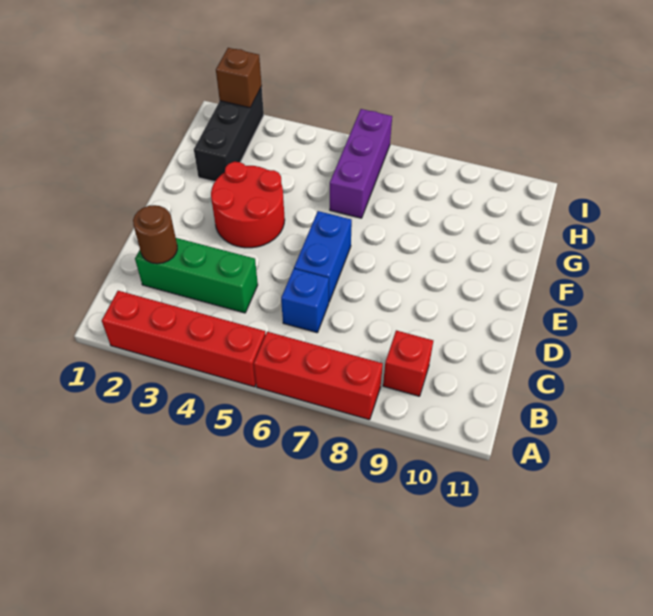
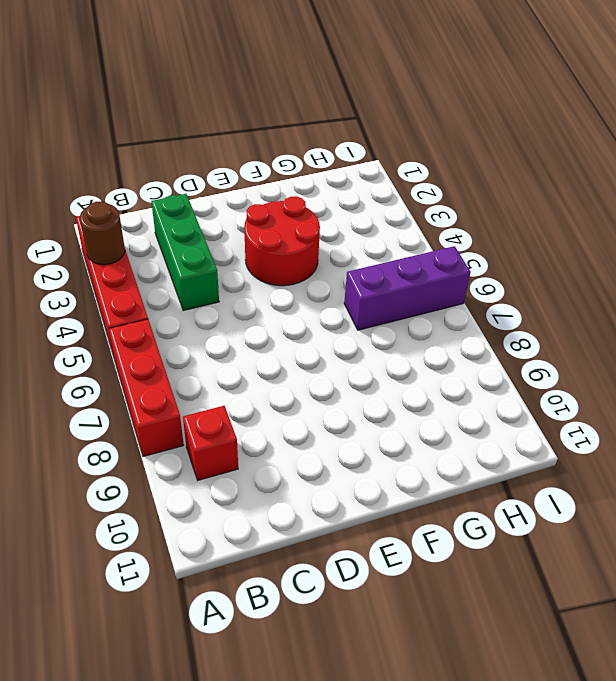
brown 1x1 round brick [80,201,125,265] -> brown 1x1 round brick moved to [133,205,177,264]
none -> blue 1x1 brick [281,269,329,333]
none -> blue 1x2 brick [294,211,352,302]

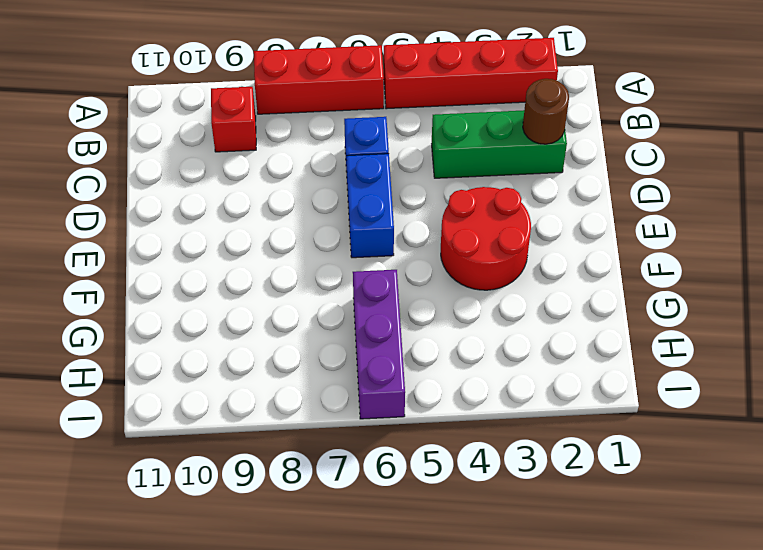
none -> black 1x3 brick [194,87,264,182]
none -> brown 1x1 brick [216,48,262,108]

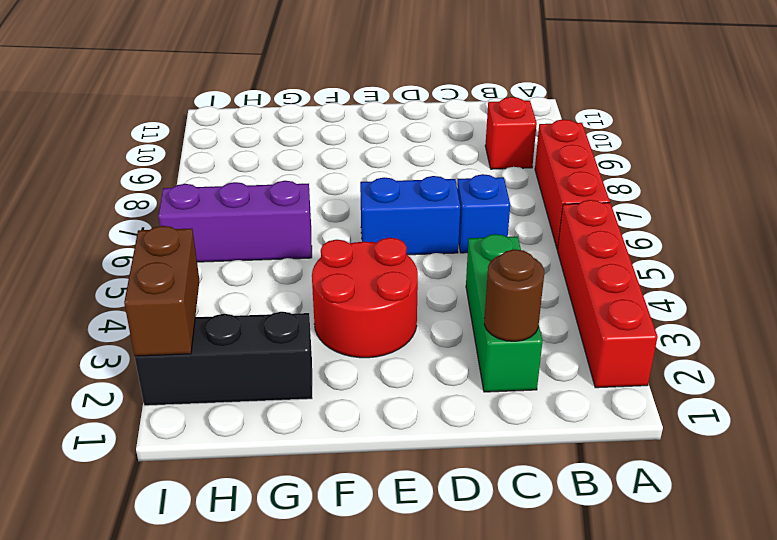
brown 1x2 brick [124,226,199,356] -> brown 1x1 brick [216,48,262,108]

